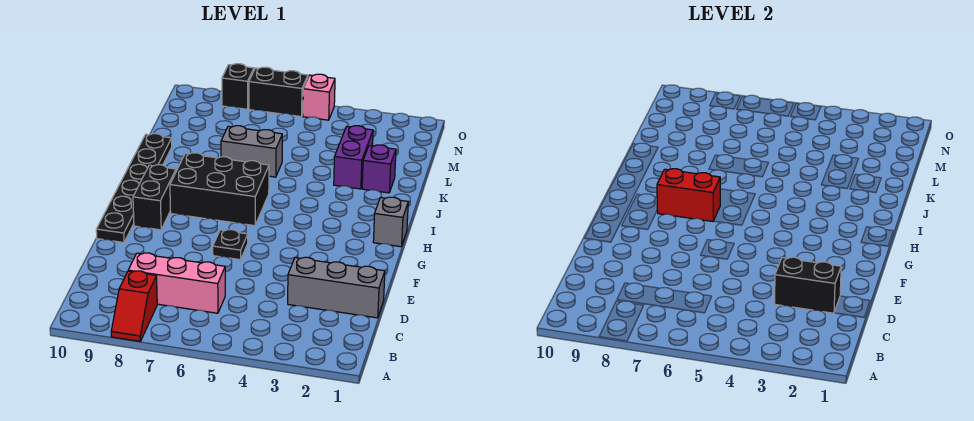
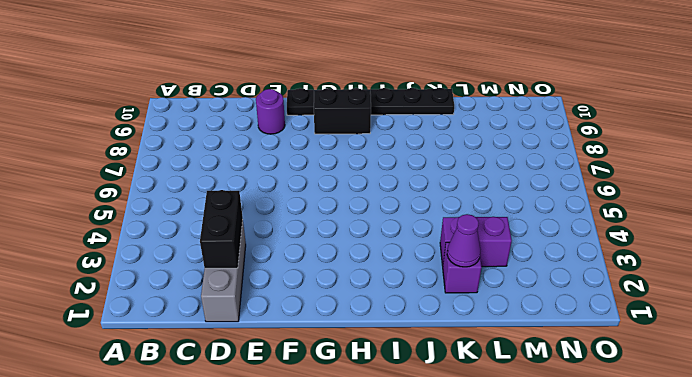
purple 1x1 round brick [256,89,285,134] -> none
purple 1x1 cone [447,214,481,267] -> none
none -> red 1x2 slope [111,271,157,341]
none -> pink 1x3 brick [128,253,225,313]
none -> black 1x1 plate [213,230,248,260]

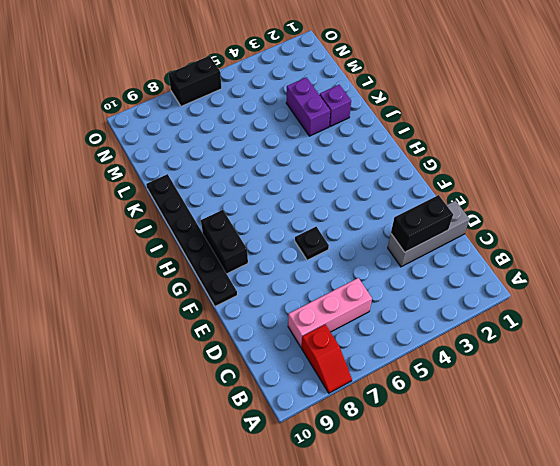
none -> grey 1x1 brick [373,197,408,247]
none -> black 2x3 brick [170,153,269,226]
none -> grey 1x2 brick [221,126,282,177]

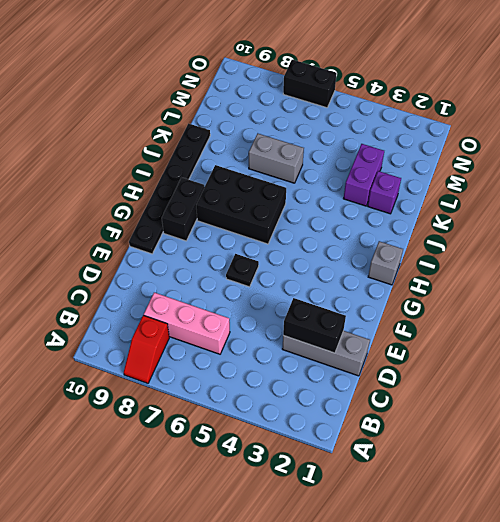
none -> pink 1x1 brick [303,74,335,120]
none -> black 1x1 brick [222,64,254,109]
none -> red 1x2 brick [657,169,720,221]

